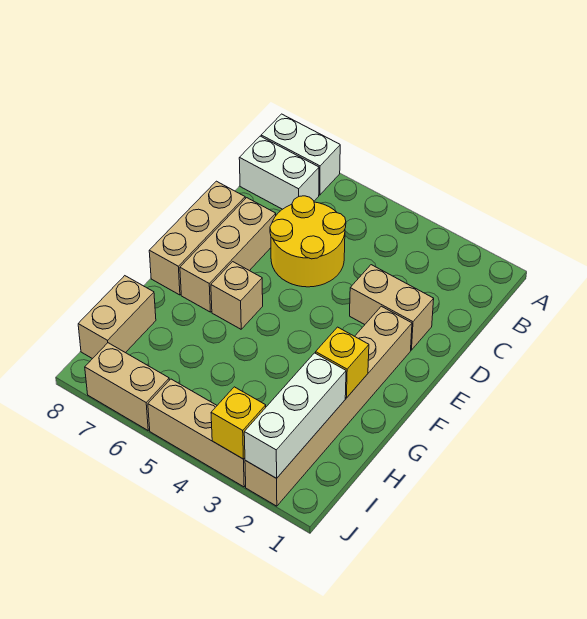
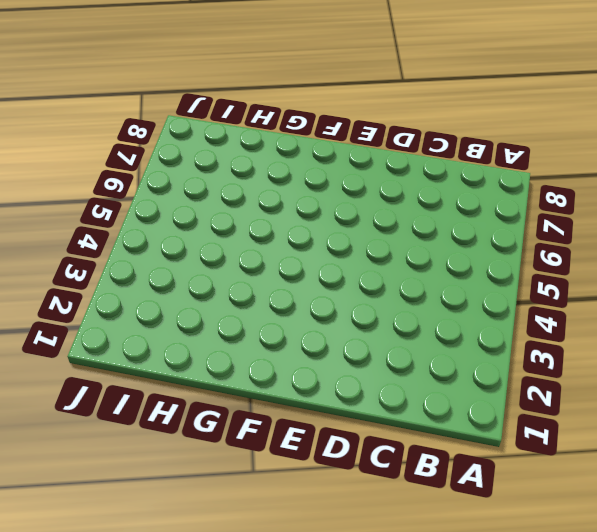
none -> white 1x2 brick [261,114,340,195]
none -> white 1x2 brick [239,136,319,209]
none -> yellow 2x2 round brick [270,196,346,287]

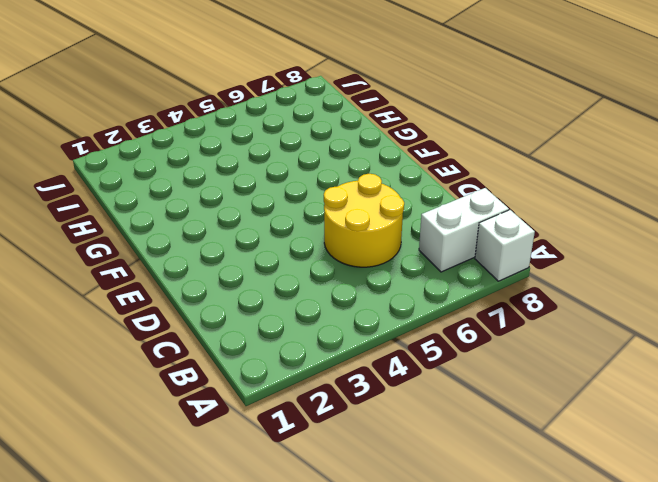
white 1x1 brick [475,210,535,281] -> white 1x2 brick [261,114,340,195]
none -> tan 1x2 brick [350,265,434,350]
none -> tan 1x3 brick [180,198,276,312]
none -> tan 1x3 brick [149,181,245,295]

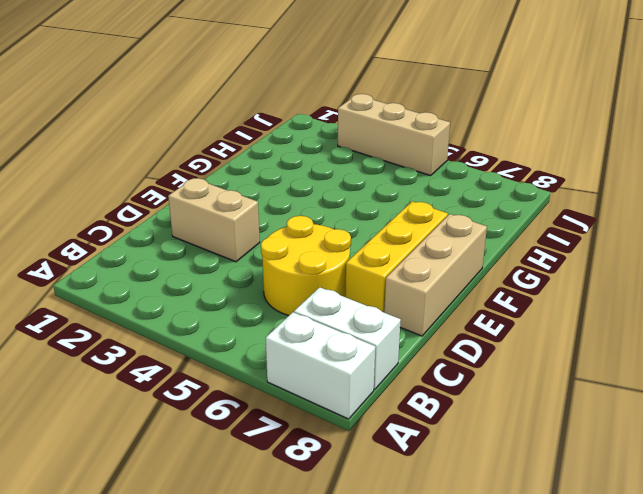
yellow 1x3 brick [345,201,448,312] -> tan 1x3 brick [180,198,276,312]
none -> tan 1x6 brick [245,306,412,506]
none -> tan 1x1 brick [211,262,263,329]
none -> tan 1x2 brick [78,276,156,359]

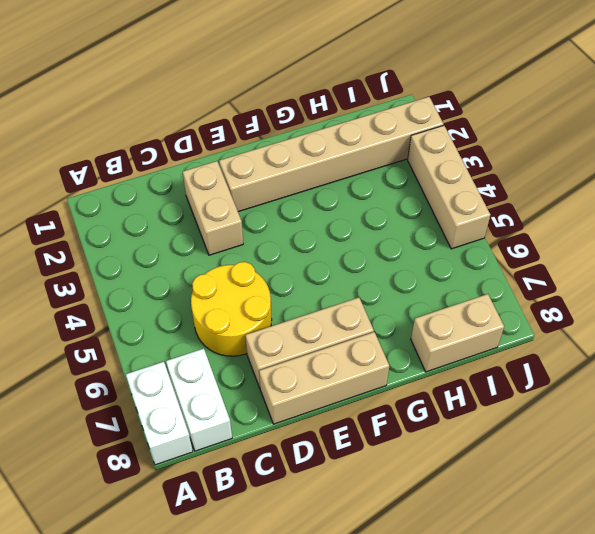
none -> tan 1x1 brick [211,262,263,329]
none -> tan 1x2 brick [85,343,169,430]
none -> yellow 1x1 brick [316,327,369,398]

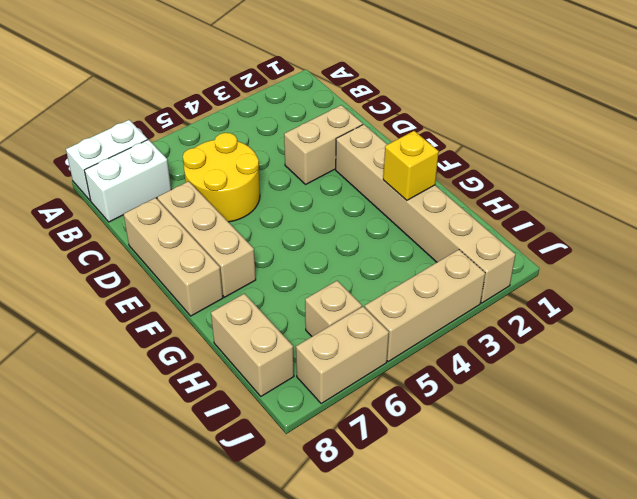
tan 1x1 brick [305,281,362,336] -> tan 1x1 brick moved to [211,262,263,329]
none -> white 1x3 brick [244,353,346,478]
none -> yellow 1x1 brick [211,387,266,459]

